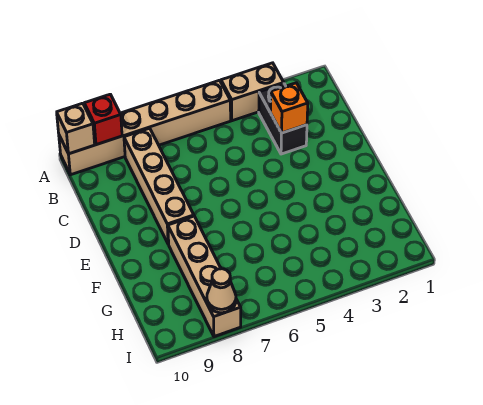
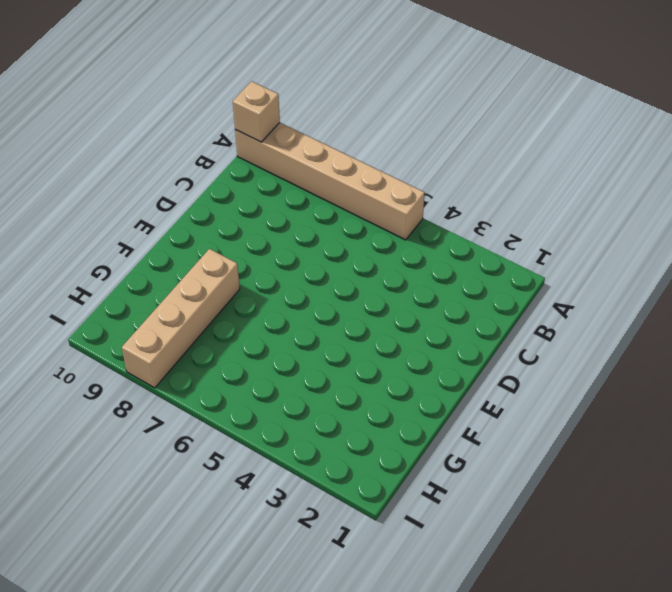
none -> tan 1x2 brick [221,63,284,121]
none -> black 1x2 brick [259,84,307,154]

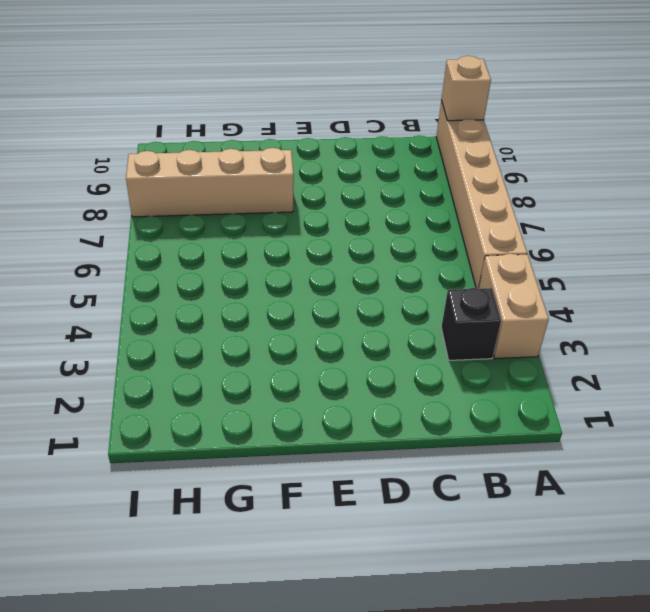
black 1x1 brick [441,288,501,360] -> black 1x2 brick [259,84,307,154]
none -> tan 1x4 brick [124,128,194,244]
none -> red 1x1 brick [84,94,122,145]

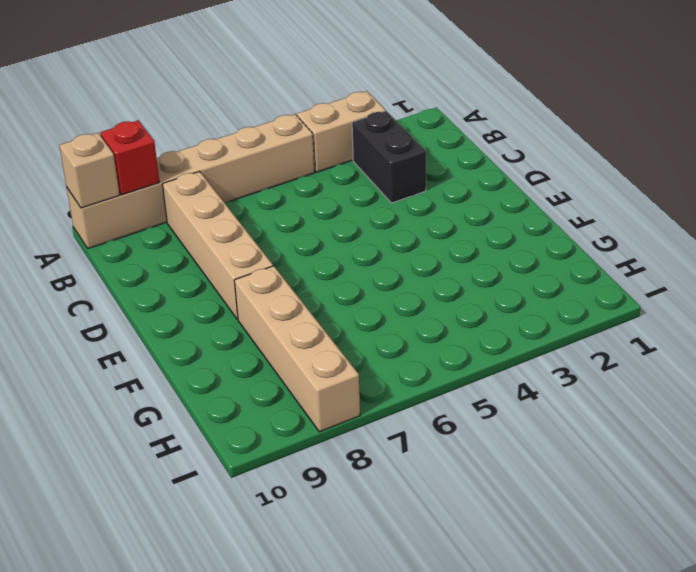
none -> orange 1x1 brick [270,83,308,133]
none -> tan 1x1 cone [207,269,236,313]

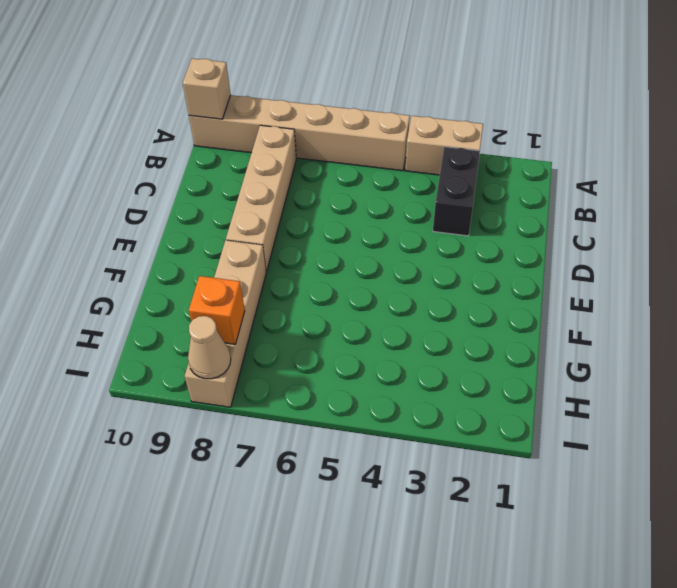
orange 1x1 brick [189,276,245,344] -> orange 1x1 brick moved to [270,83,308,133]
none -> red 1x1 brick [84,94,122,145]

